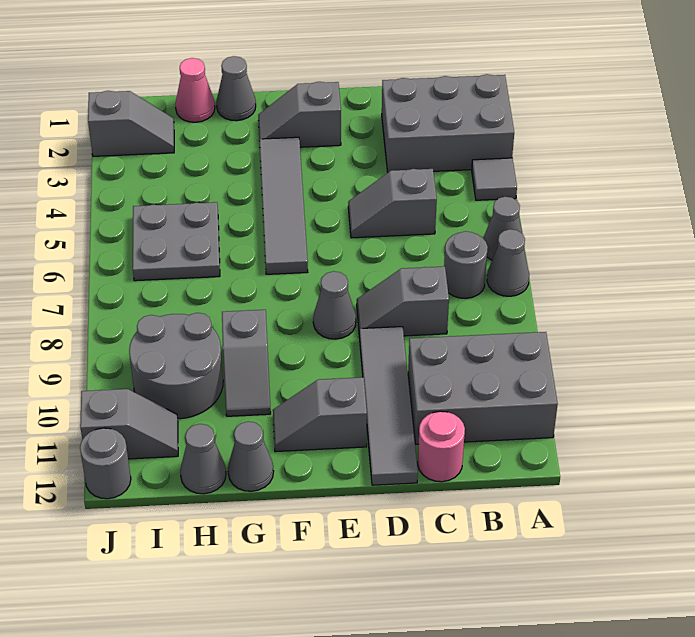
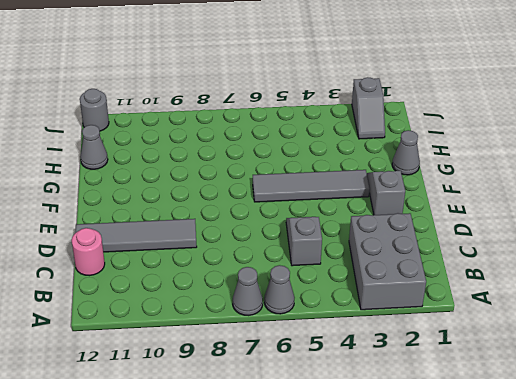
none -> grey 1x1 tile [472,158,517,200]
none -> grey 2x3 brick [408,332,558,444]
none -> grey 1x1 round brick [444,231,488,298]

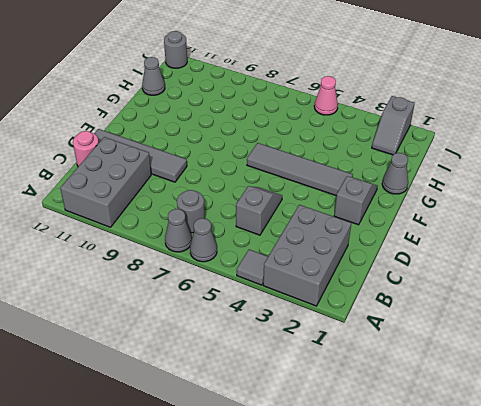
pink 1x1 cone [314,76,338,115] -> pink 1x1 cone moved to [175,58,215,122]
none -> grey 1x2 slope [357,266,449,338]
none -> grey 1x1 cone [313,271,356,339]
none -> grey 1x2 slope [273,377,367,452]

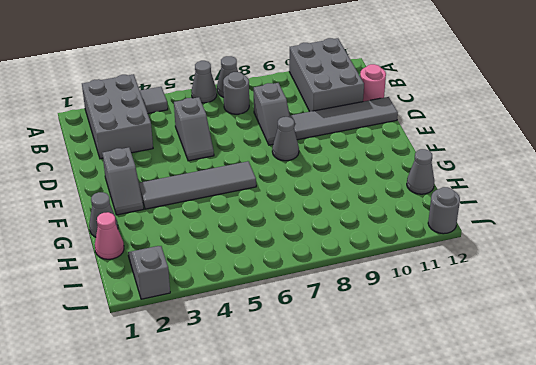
none -> grey 1x2 slope [273,377,367,452]
none -> grey 1x2 slope [222,310,271,416]
none -> grey 1x1 cone [228,422,274,491]

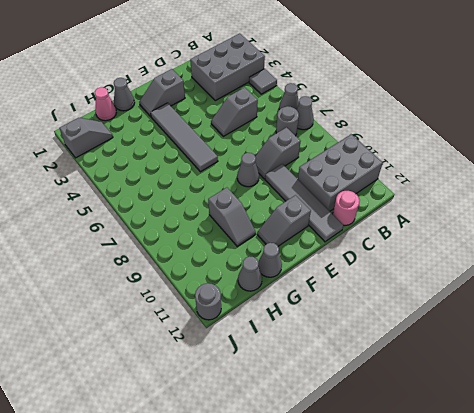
none -> grey 2x2 plate [133,202,220,281]
none -> grey 2x2 round brick [129,313,223,419]
none -> grey 1x2 slope [80,389,178,459]

